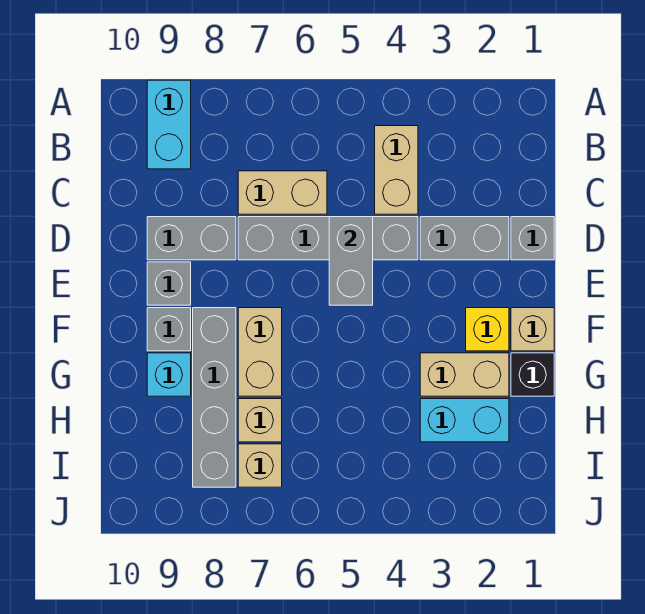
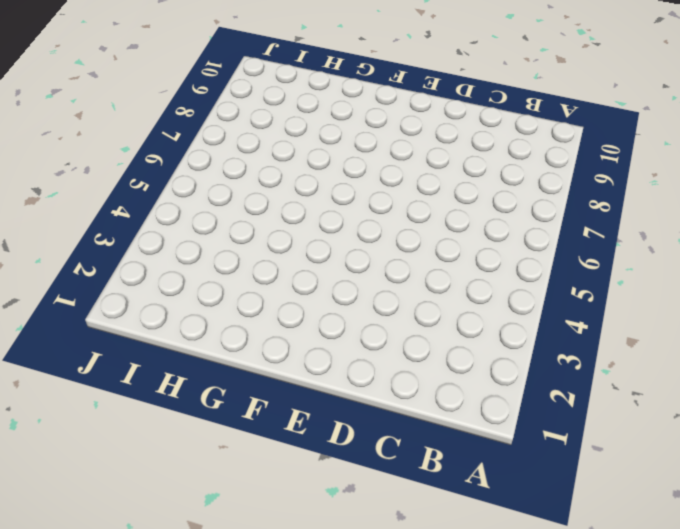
none -> cyan 1x2 brick [147,80,191,169]
none -> tan 1x2 brick [375,126,418,214]
none -> tan 1x2 brick [238,171,327,214]

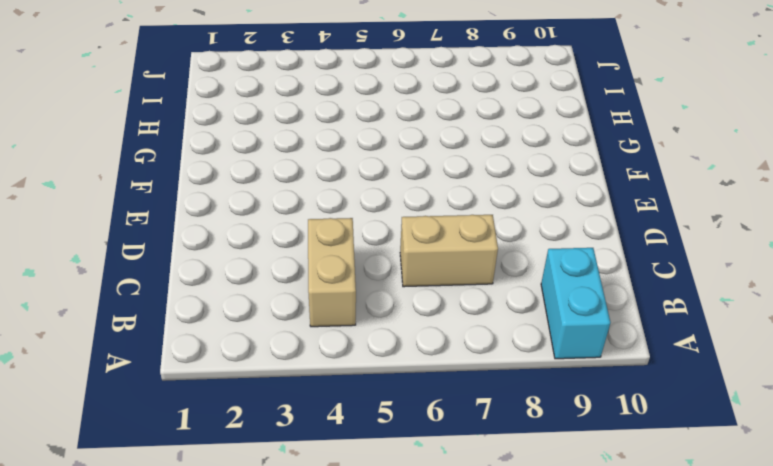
none -> grey 1x1 brick [511,217,554,260]
none -> grey 1x2 brick [420,217,509,260]
none -> grey 1x4 brick [238,217,418,260]

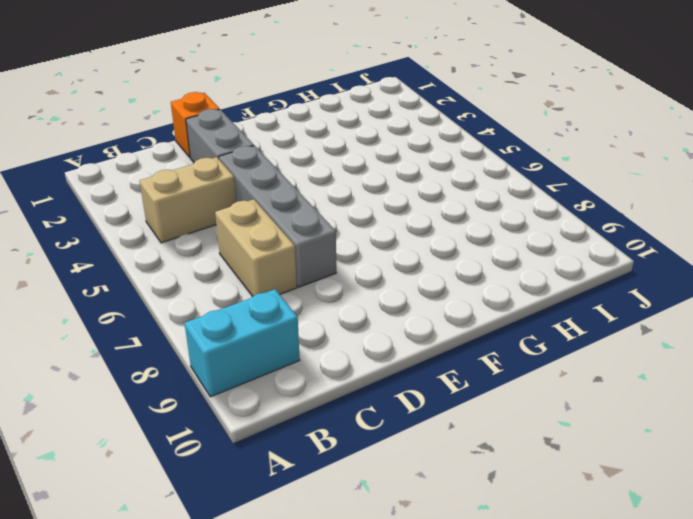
orange 1x1 brick [171,92,220,157] -> grey 1x1 brick [511,217,554,260]
none -> grey 1x2 brick [147,217,236,260]
none -> grey 1x1 brick [147,262,191,305]
none -> tan 1x1 brick [511,308,554,351]

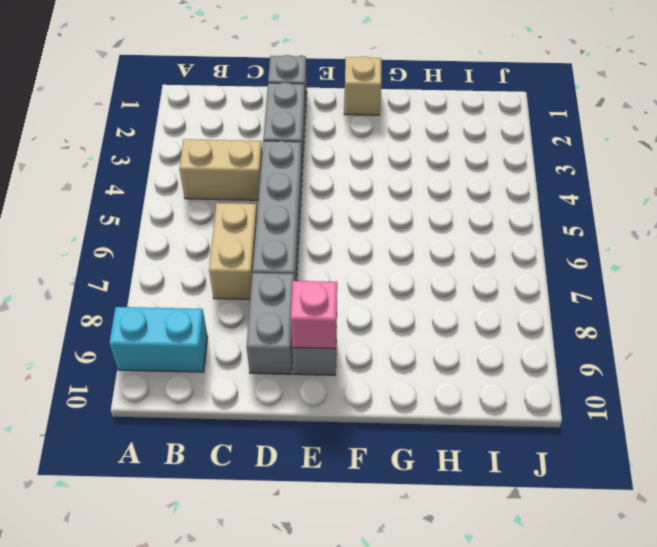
pink 1x1 brick [291,281,337,349] -> none
none -> yellow 1x1 brick [466,308,509,351]
none -> tan 1x2 brick [238,308,282,396]
none -> grey 1x4 brick [193,308,236,487]

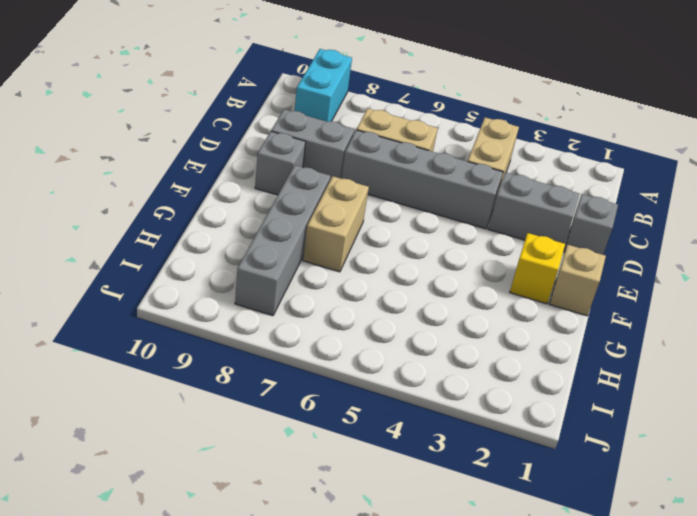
none -> grey 1x1 brick [147,308,191,351]
none -> black 1x1 brick [511,353,554,396]
none -> tan 1x2 brick [420,353,509,396]

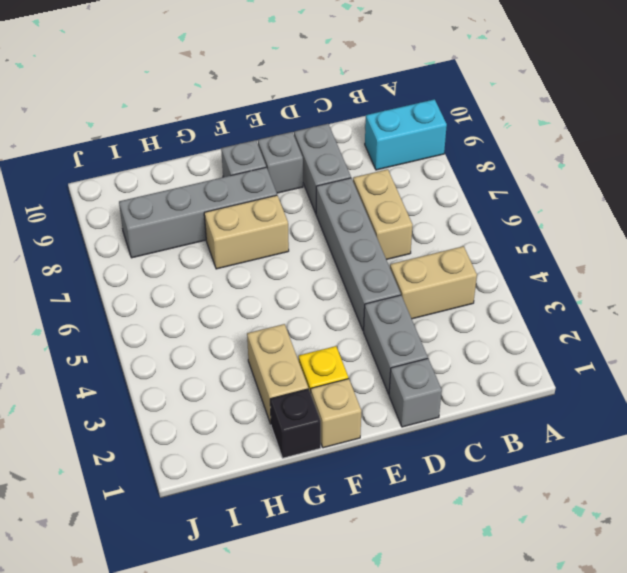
none -> cyan 1x1 brick [147,353,191,396]
none -> cyan 1x2 brick [420,399,509,442]
none -> tan 1x1 brick [238,399,282,442]

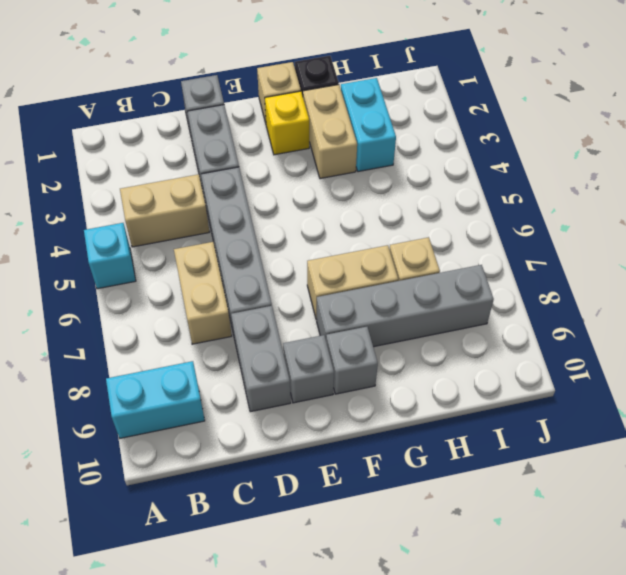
cyan 1x1 brick [84,223,136,289] -> cyan 1x1 brick moved to [147,353,191,396]
none -> tan 1x1 brick [238,444,282,487]
none -> grey 1x2 brick [329,217,373,305]

